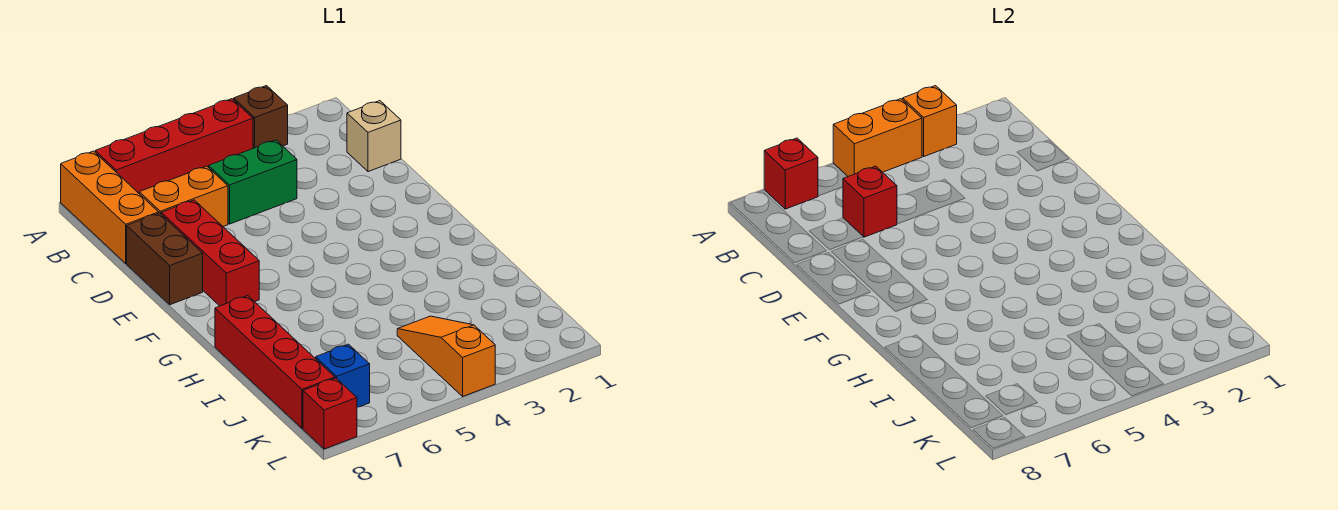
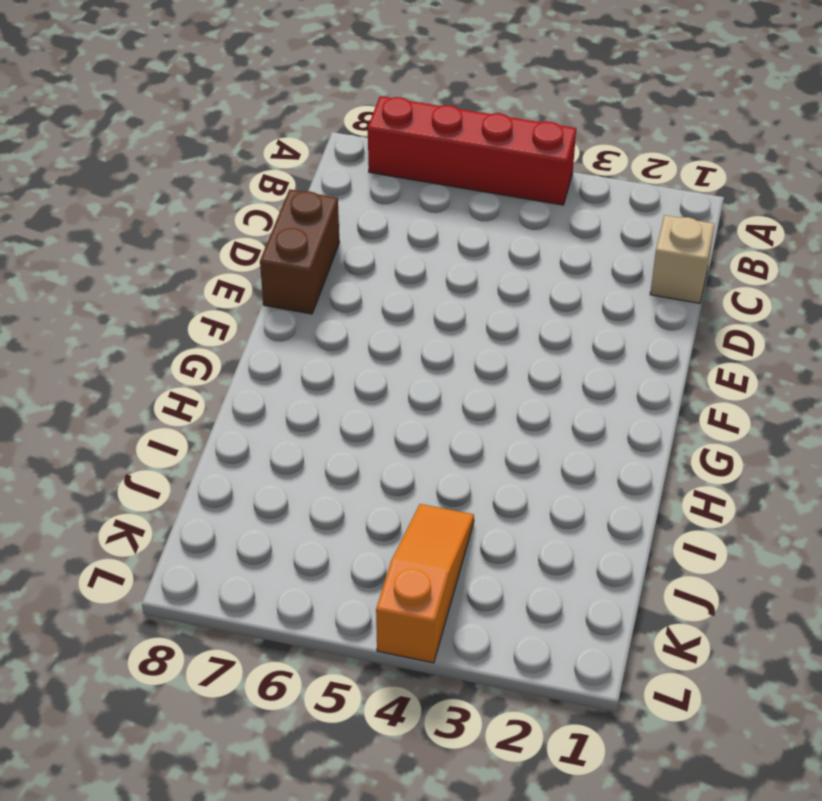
none -> brown 1x1 brick [234,86,288,148]
none -> orange 1x3 brick [61,151,159,263]
none -> green 1x2 brick [209,140,297,224]

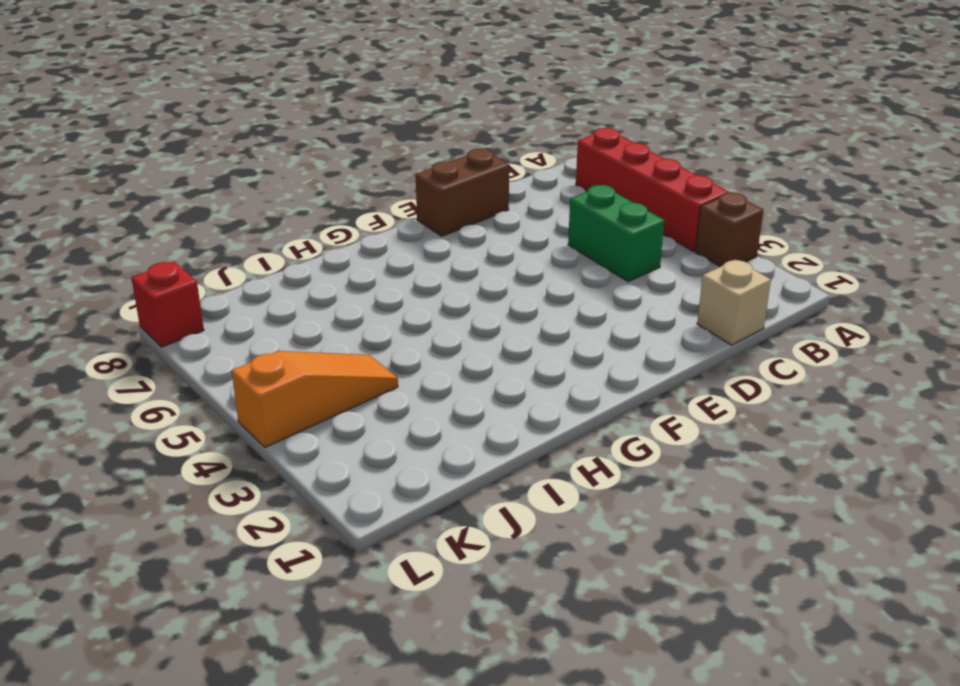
none -> orange 1x3 brick [61,151,159,263]
none -> orange 1x2 brick [139,166,228,227]
none -> red 1x3 brick [161,200,259,306]

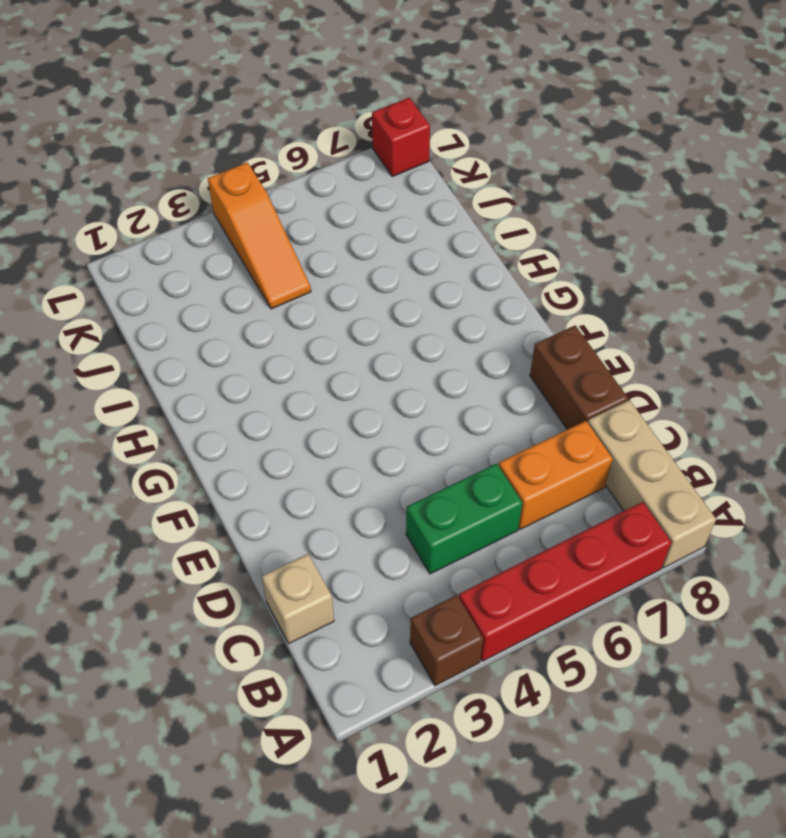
tan 1x3 brick [588,400,716,568] -> orange 1x3 brick [61,151,159,263]
none -> red 1x3 brick [161,200,259,306]
none -> red 1x4 brick [215,296,335,428]
none -> blue 1x1 brick [316,344,370,408]

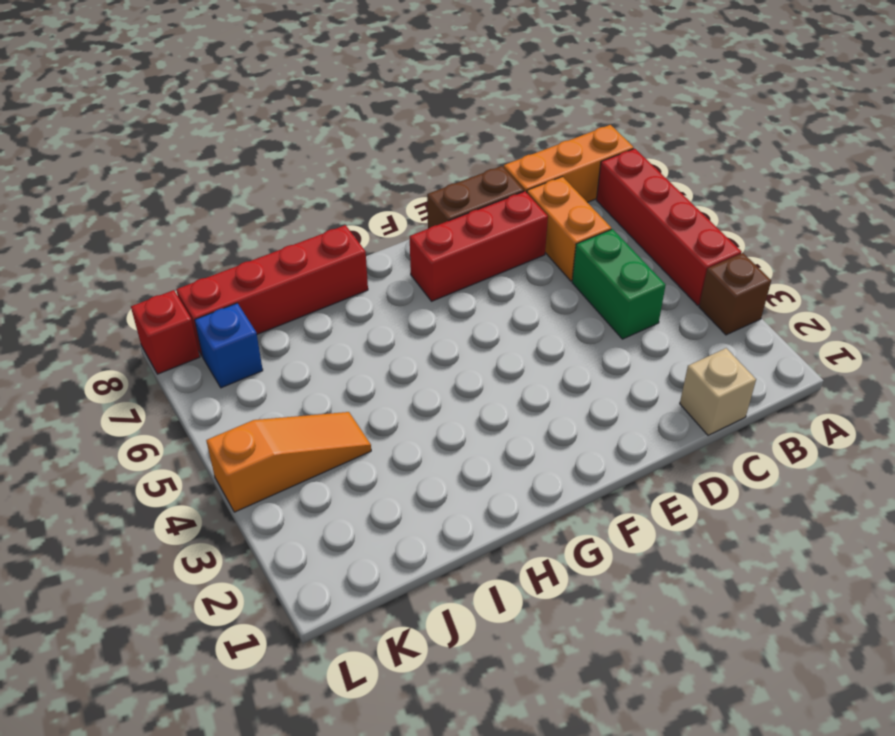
none -> orange 1x1 brick [903,86,957,156]
none -> orange 1x2 brick [833,99,922,176]
none -> red 1x1 brick [764,138,818,209]

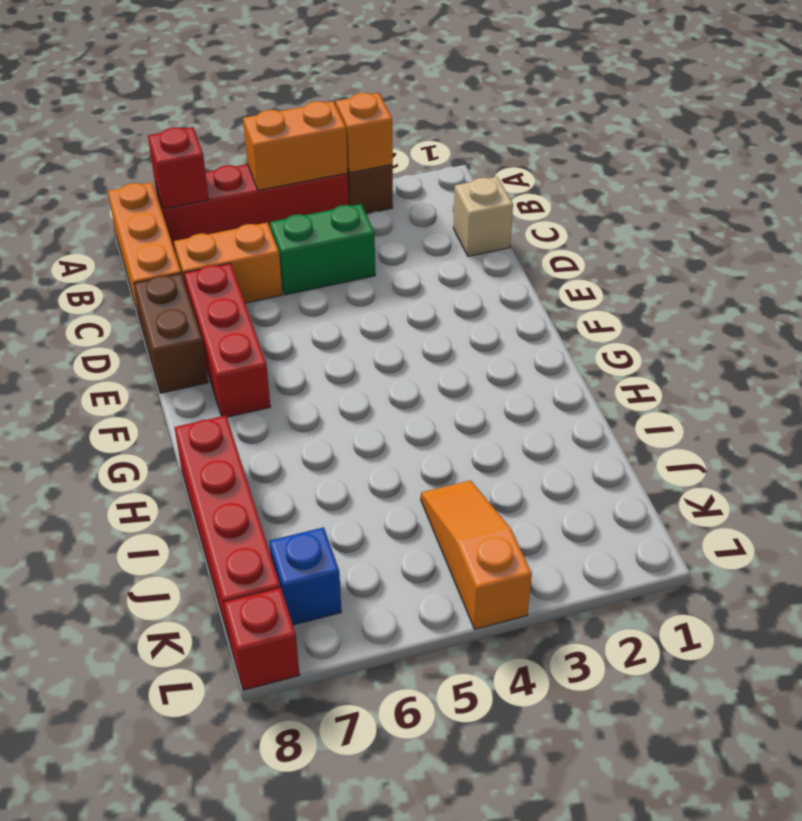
none -> red 1x1 brick [843,166,897,237]

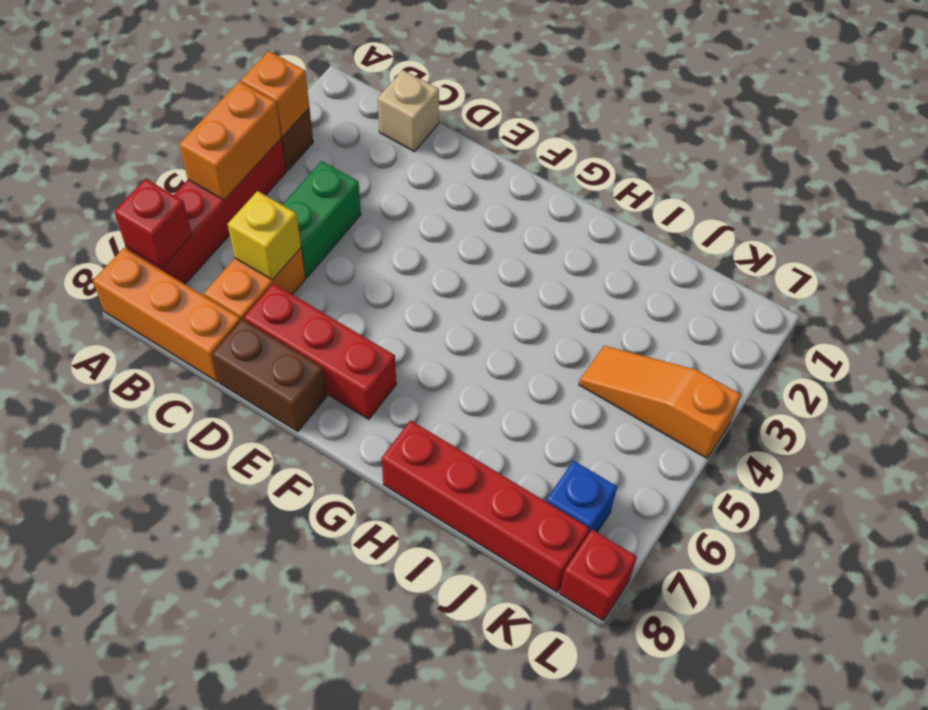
yellow 1x1 brick [228,191,301,280] -> red 1x1 brick [843,166,897,237]

